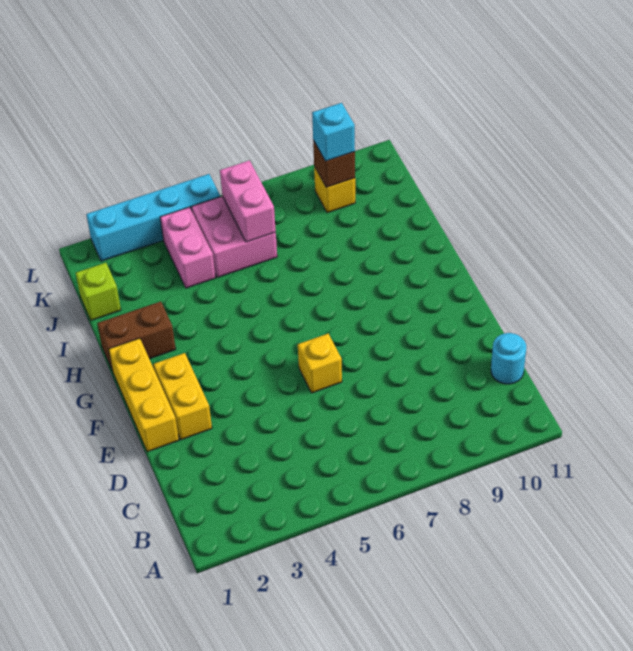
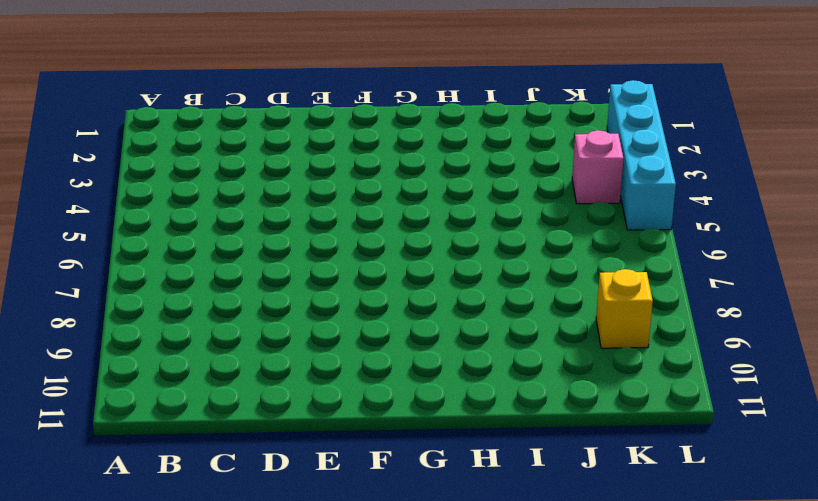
pink 1x1 brick [572,130,623,204] -> pink 1x2 brick [160,207,215,288]
none -> cyan 1x1 round brick [491,333,526,384]
none -> yellow 1x3 brick [109,338,179,452]
none -> yellow 1x2 brick [153,353,212,440]

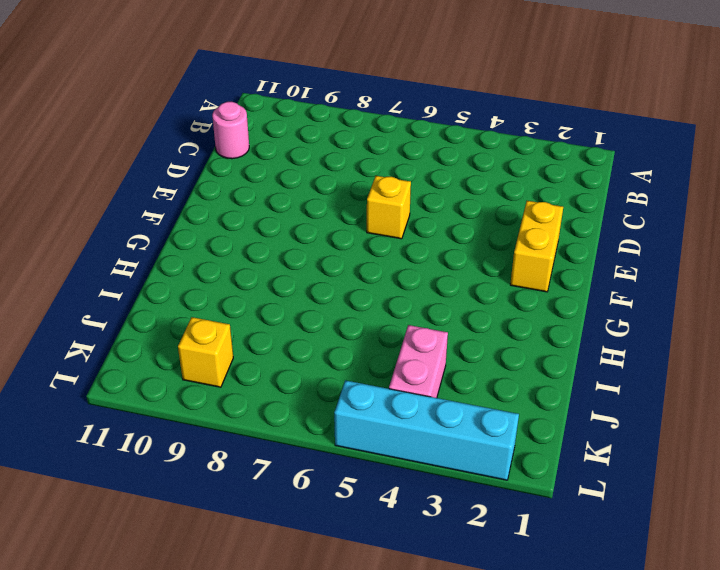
pink 1x1 round brick [212,102,249,159] -> cyan 1x1 round brick [491,333,526,384]
none -> yellow 1x3 brick [109,338,179,452]
none -> brown 1x2 brick [97,301,176,371]
none -> lime 1x1 brick [76,263,121,320]

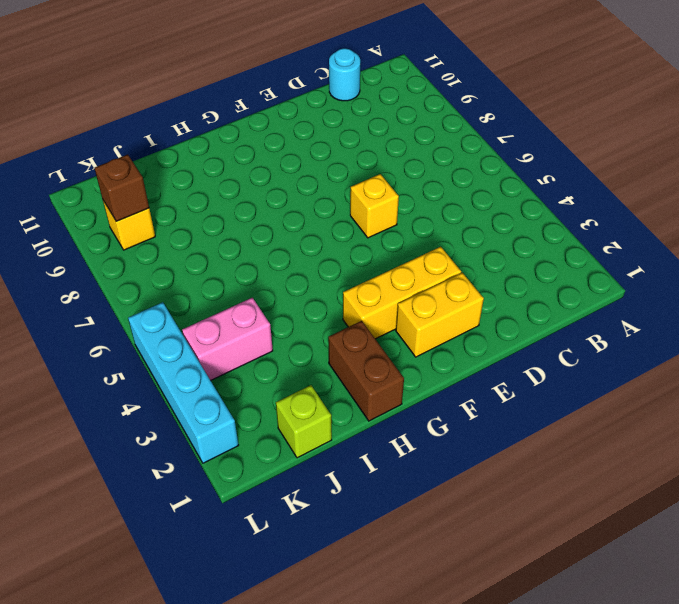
yellow 1x3 brick [343,247,461,339] -> yellow 1x3 brick moved to [109,338,179,452]
none -> pink 2x2 brick [191,196,277,278]
none -> pink 1x2 brick [220,160,276,242]
none -> cyan 1x1 brick [312,103,355,161]

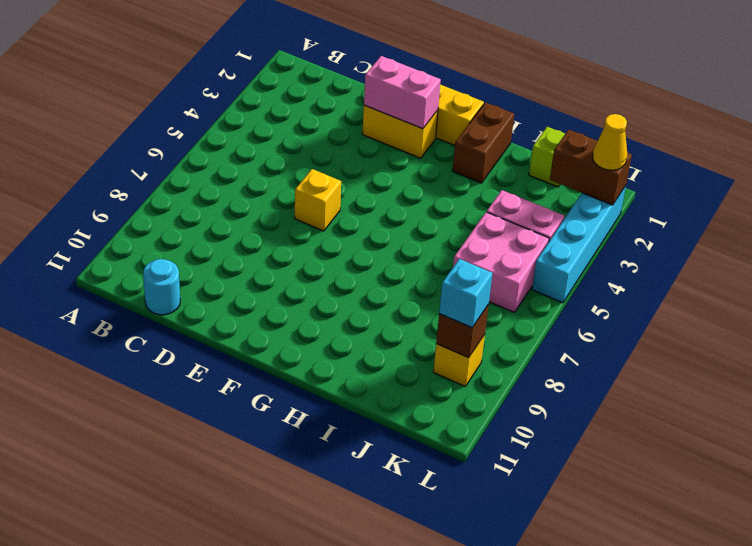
pink 1x2 brick [364,56,441,129] -> pink 1x2 brick moved to [220,160,276,242]
brown 1x2 brick [550,129,632,205] -> none
yellow 1x1 cone [593,114,628,170] -> none

